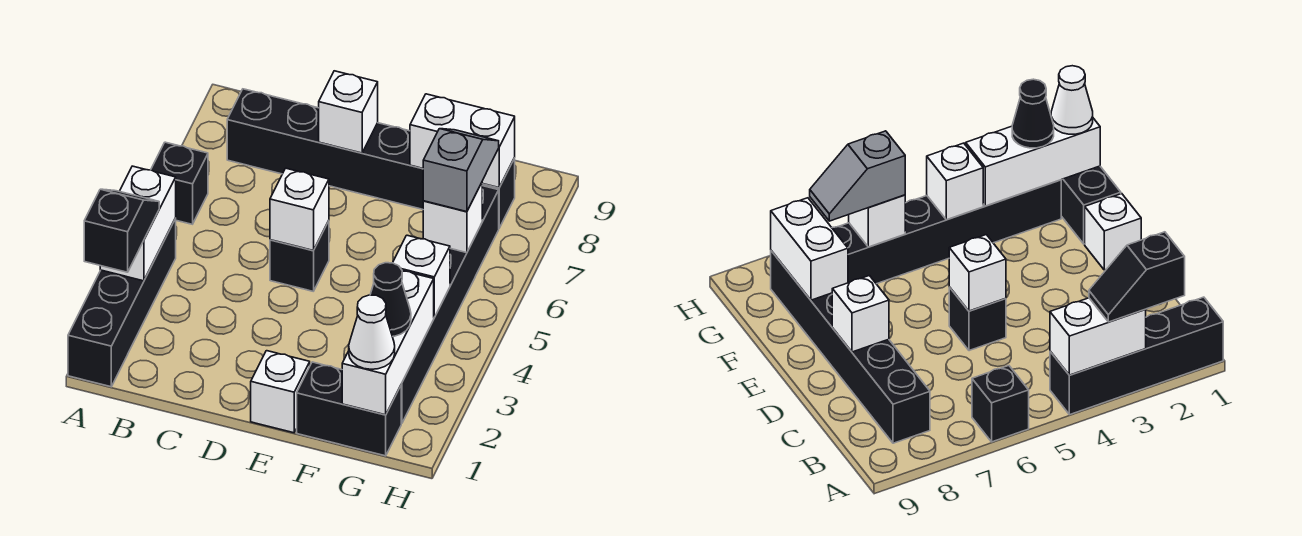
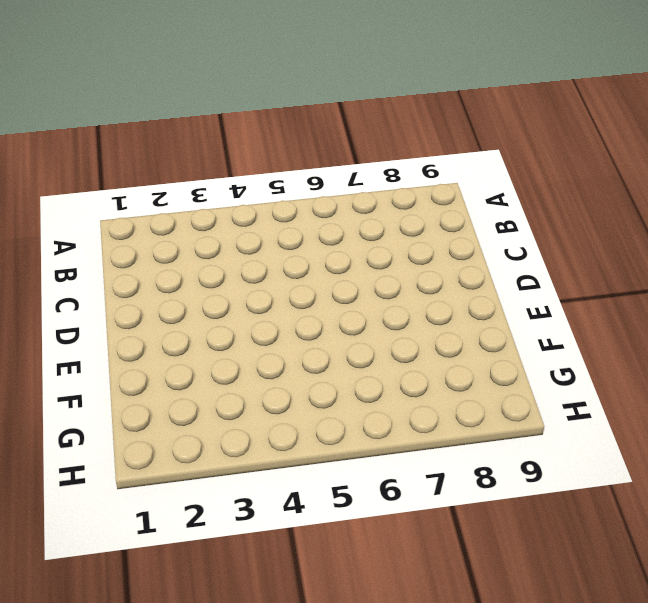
none -> black 1x4 brick [68,219,176,387]
none -> black 1x1 brick [151,142,208,224]
none -> black 1x6 brick [227,89,515,228]

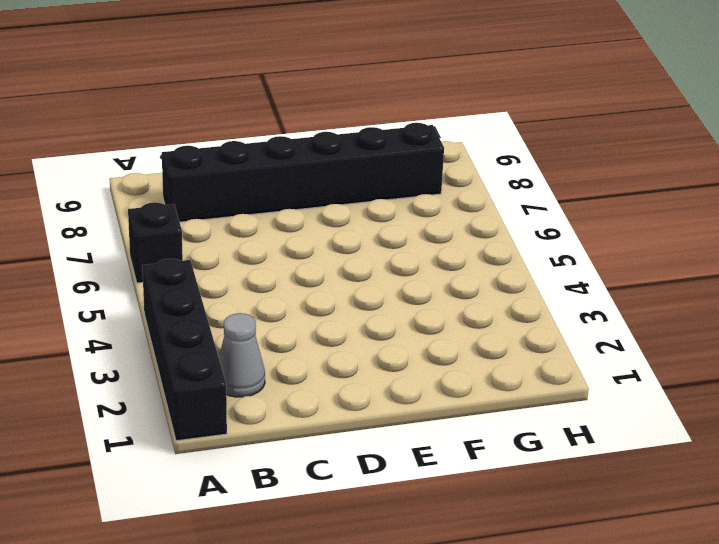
grey 1x1 cone [219,313,265,397] -> none
none -> black 1x1 brick [270,221,329,291]
none -> white 1x1 brick [251,351,310,433]
none -> black 1x2 brick [297,362,401,456]

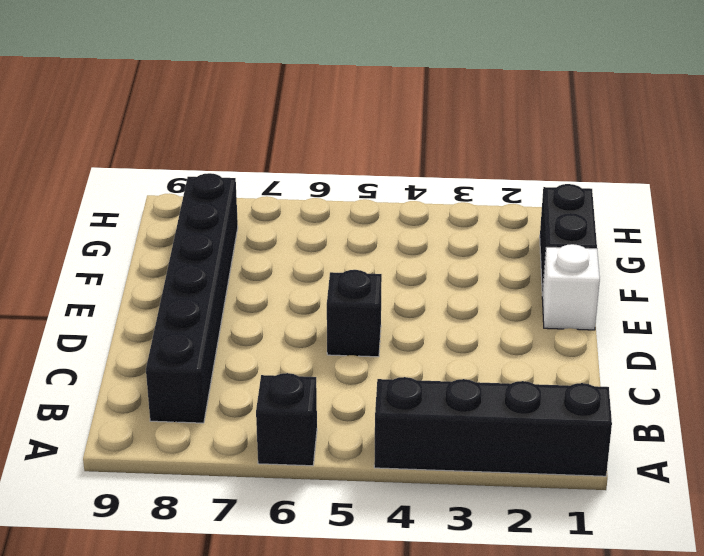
none -> black 1x6 brick [401,186,499,423]
none -> white 1x2 brick [100,166,176,281]
none -> white 1x1 brick [270,168,329,251]

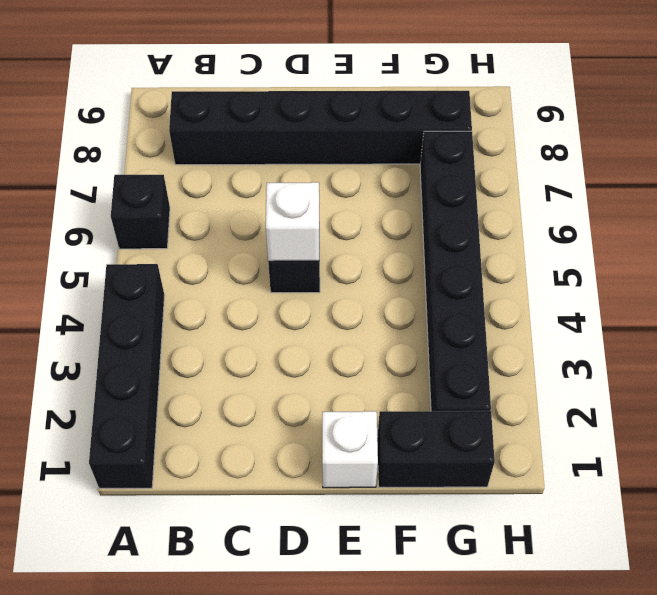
none -> white 1x2 brick [100,166,176,281]
none -> white 1x1 brick [319,71,378,153]
none -> white 1x2 brick [410,94,515,188]

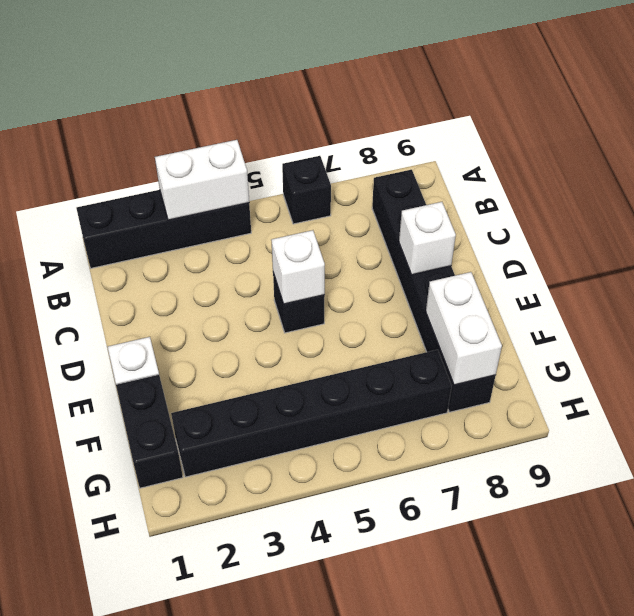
none -> white 1x3 brick [342,271,434,415]
none -> white 1x1 brick [393,235,450,317]
none -> white 1x1 brick [423,183,482,253]

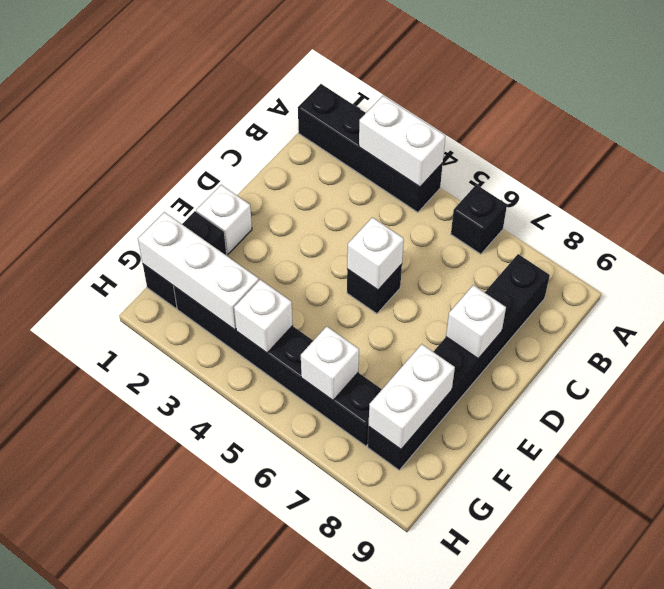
none -> black 1x2 slope [84,189,159,272]
none -> white 1x1 cone [349,295,395,369]
none -> black 1x1 cone [370,263,411,337]

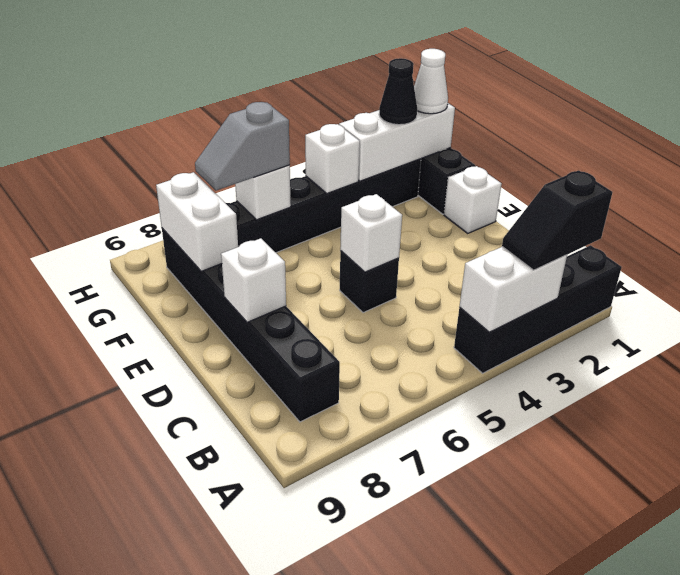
none -> black 1x1 brick [151,142,208,224]

